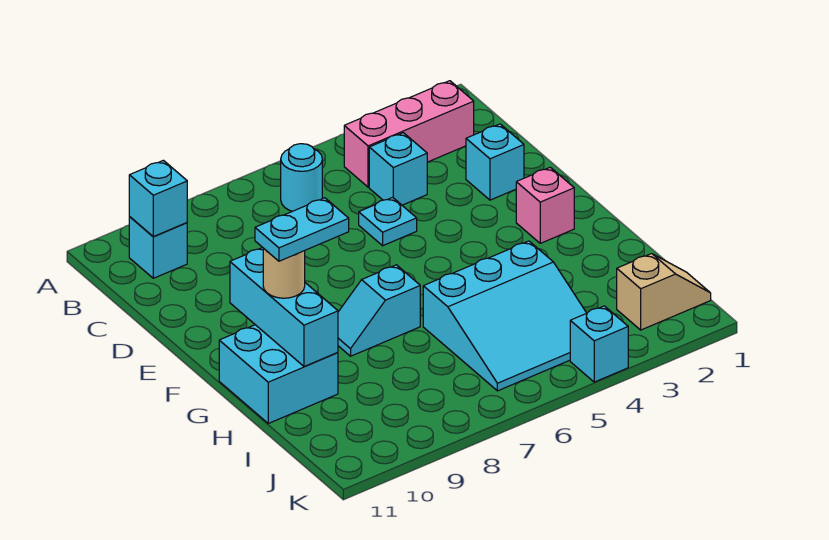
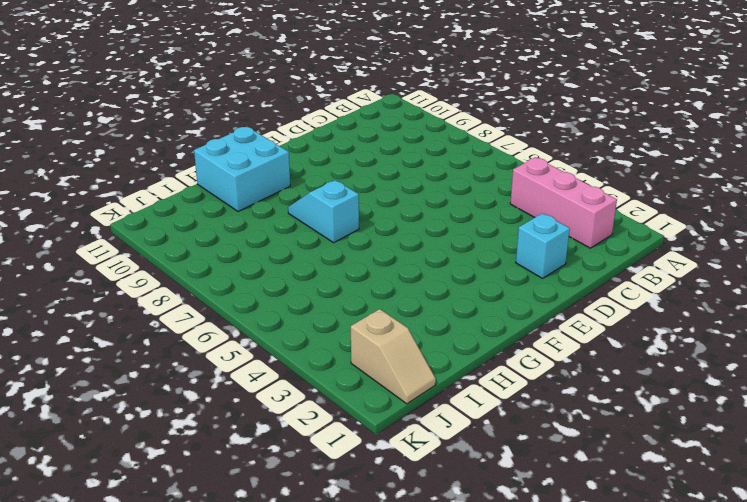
none -> cyan 1x1 round brick [281,144,322,211]
none -> cyan 1x1 brick [129,217,187,278]
none -> cyan 1x1 brick [369,133,427,205]

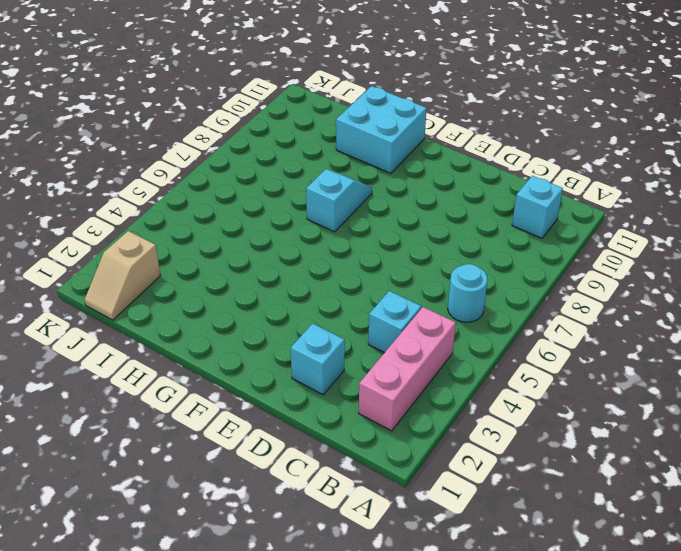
none -> cyan 1x1 plate [359,197,417,246]
none -> pink 1x1 brick [516,167,574,243]
none -> cyan 3x3 slope [423,241,586,391]

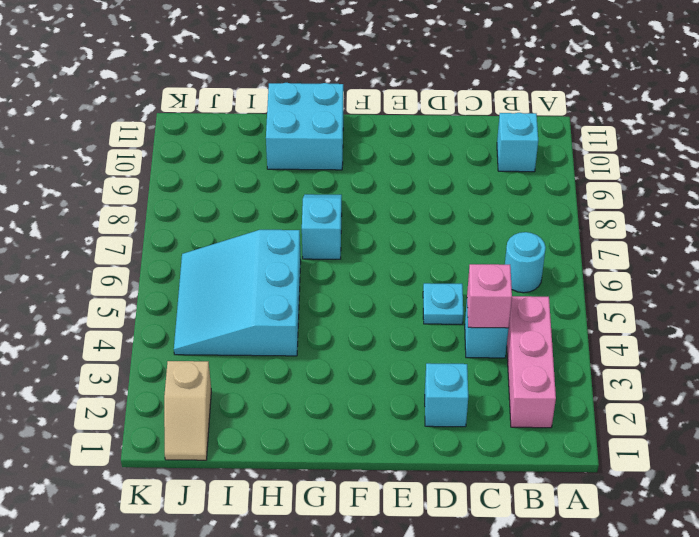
pink 1x1 brick [467,264,512,328] -> pink 1x1 brick moved to [516,167,574,243]
none -> cyan 1x1 brick [570,306,628,382]
none -> cyan 1x1 brick [129,160,187,237]
none -> cyan 1x3 brick [230,248,338,366]

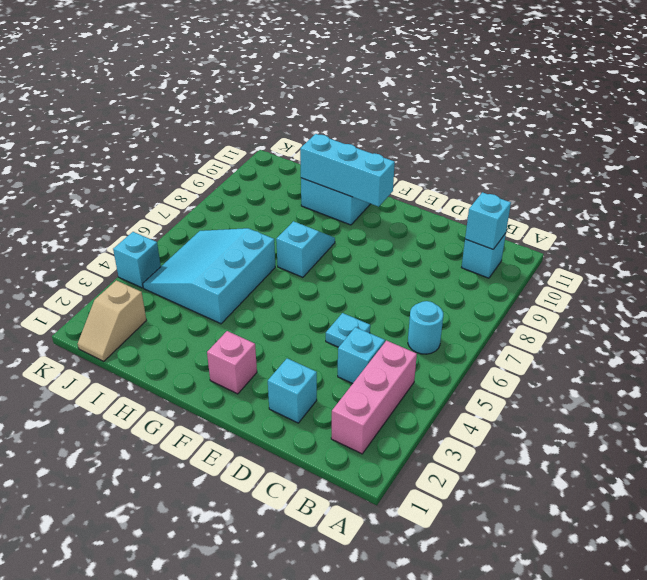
none -> tan 1x1 round brick [263,248,305,298]
none -> cyan 1x2 plate [255,198,349,261]

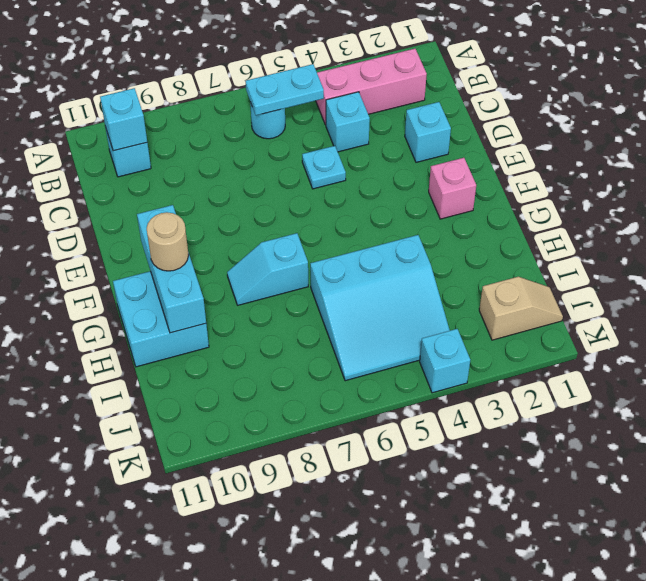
cyan 1x2 plate [245,64,324,115] -> cyan 1x2 plate moved to [255,198,349,261]

